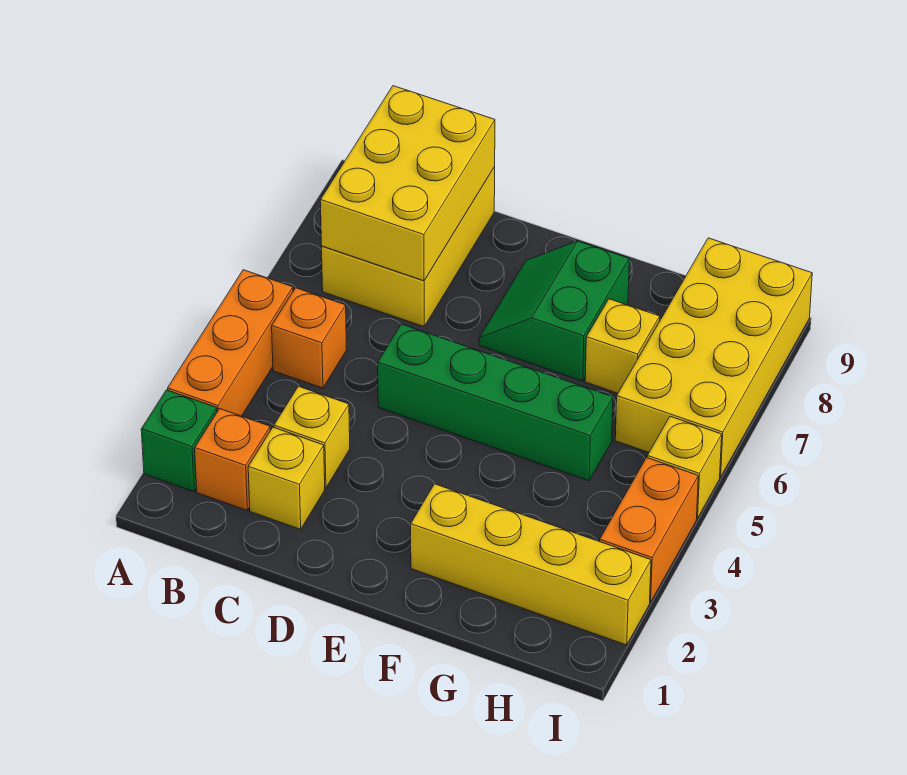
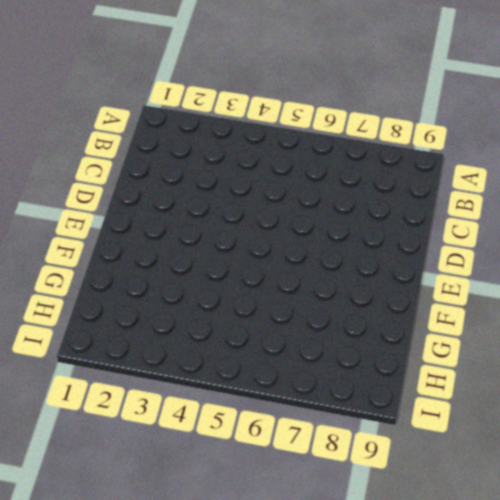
none -> green 1x1 brick [141,390,217,492]
none -> orange 1x3 brick [168,270,293,416]
none -> orange 1x1 brick [195,409,270,510]

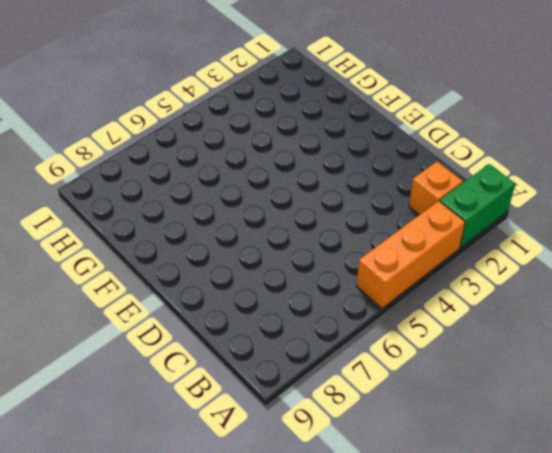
green 1x2 brick [440,164,515,248] -> green 1x1 brick [141,390,217,492]
none -> orange 1x1 brick [272,288,347,388]
none -> yellow 2x3 brick [322,167,495,327]
none -> yellow 1x1 brick [248,427,325,529]

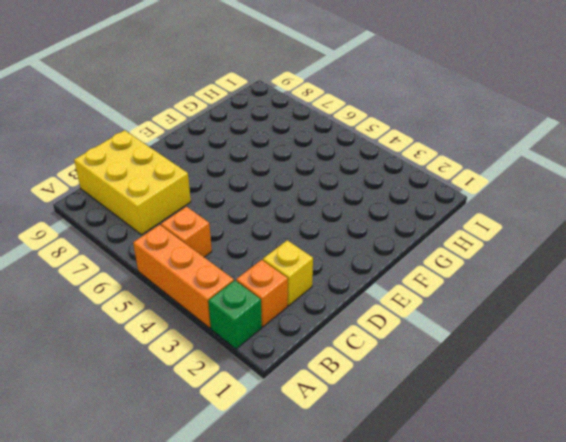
none -> yellow 1x1 brick [274,386,350,488]
none -> green 1x4 brick [378,324,613,481]
none -> green 2x2 slope [479,241,629,381]

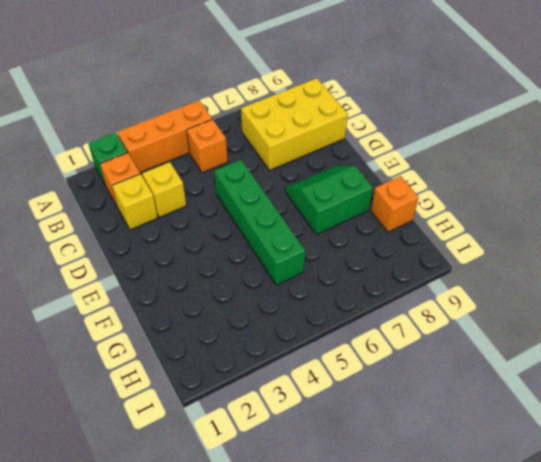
orange 1x1 brick [371,176,419,232] -> none
none -> yellow 1x4 brick [411,484,651,645]
none -> yellow 1x1 brick [585,299,660,393]
none -> yellow 2x4 brick [615,238,812,477]

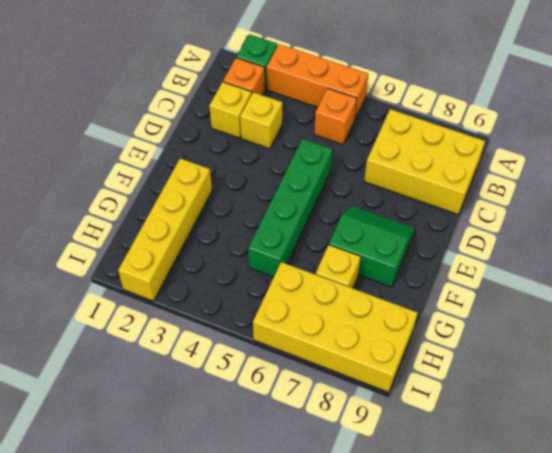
none -> orange 1x2 brick [600,458,698,602]
none -> yellow 1x1 brick [647,416,722,518]
none -> yellow 2x3 brick [320,86,495,281]

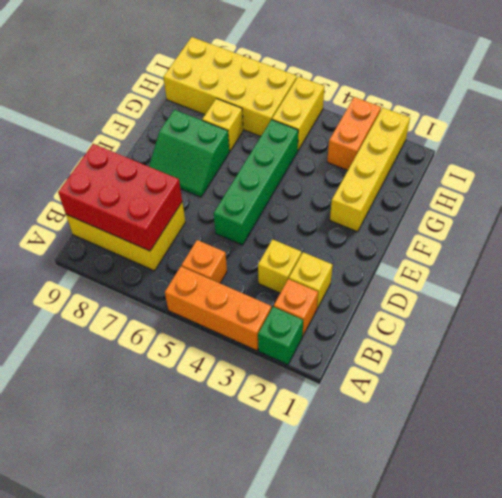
red 2x3 brick [58,144,182,251] -> yellow 2x3 brick [320,86,495,281]
orange 1x2 brick [327,97,381,170] -> orange 1x2 brick turned to [600,458,698,602]
yellow 1x2 brick [272,76,324,151] -> yellow 1x1 brick [647,416,722,518]

